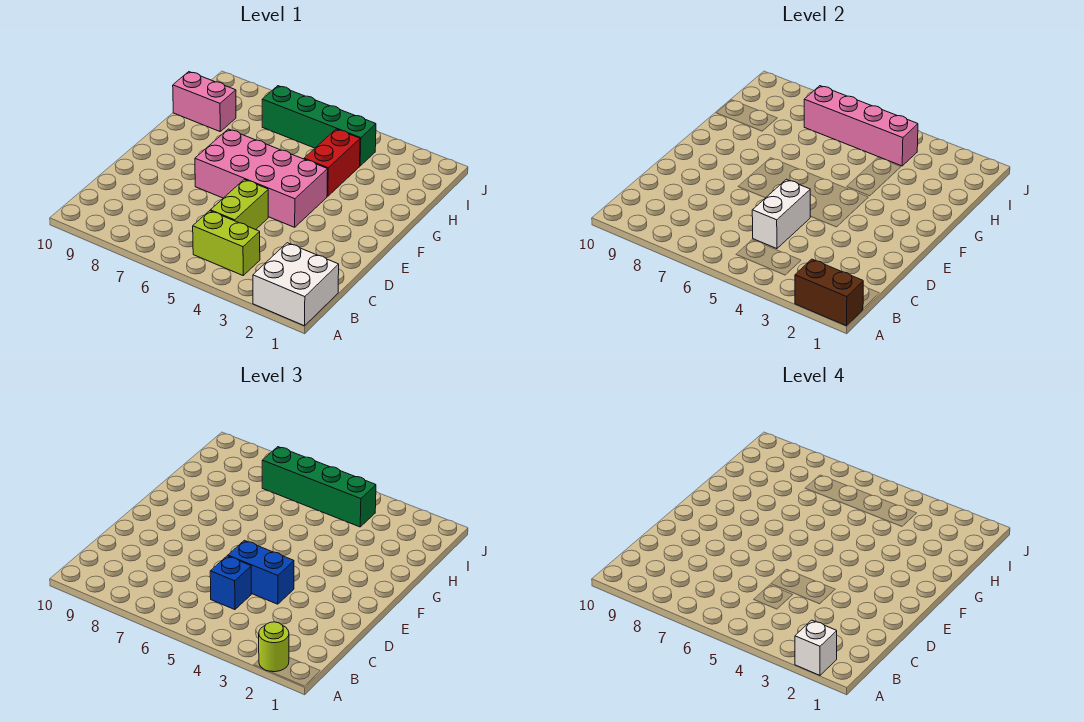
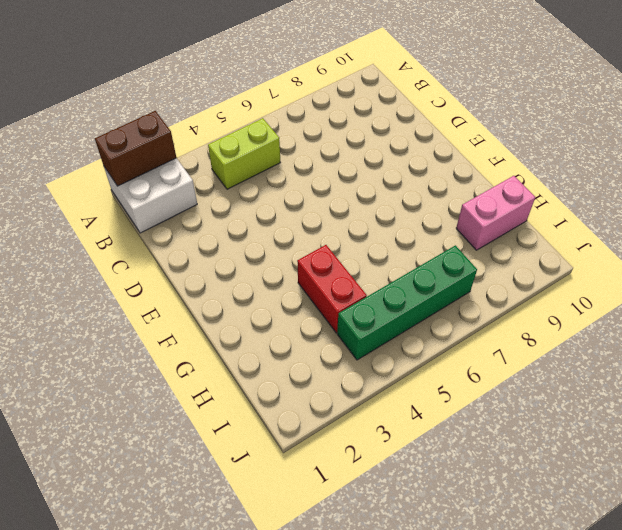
none -> lime 1x2 brick [210,179,268,230]
none -> pink 2x4 brick [195,129,328,227]
none -> white 1x2 brick [752,179,810,249]

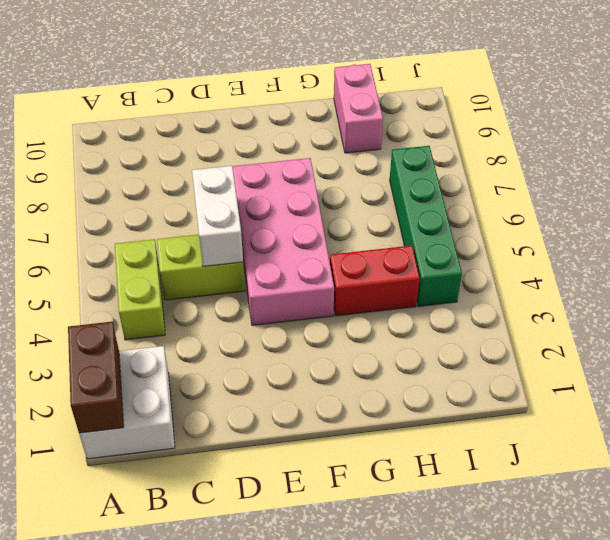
white 1x2 brick [192,166,243,266] -> white 1x2 brick turned to [752,179,810,249]
none -> pink 1x4 brick [804,86,918,166]
none -> lime 1x1 round brick [259,622,289,672]
none -> blue 1x1 brick [210,556,252,610]

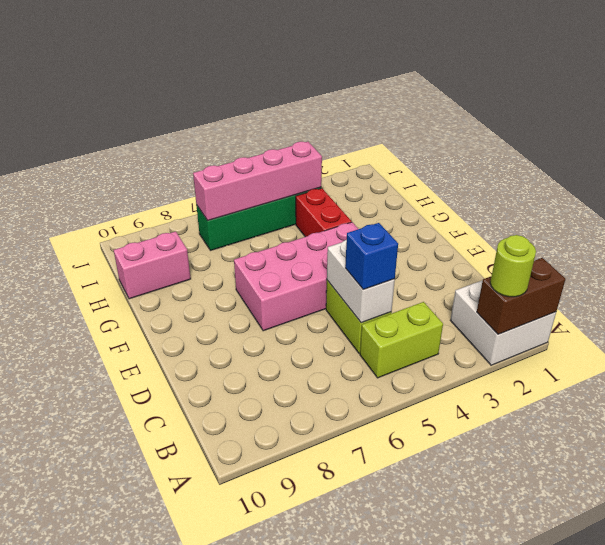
none -> blue 1x2 brick [228,540,294,604]
none -> green 1x4 brick [262,447,376,527]
none -> white 1x1 brick [795,620,837,675]

